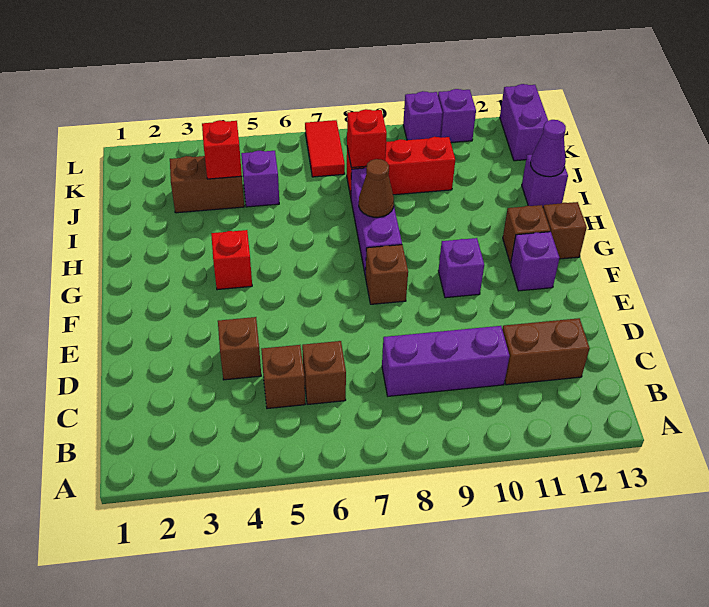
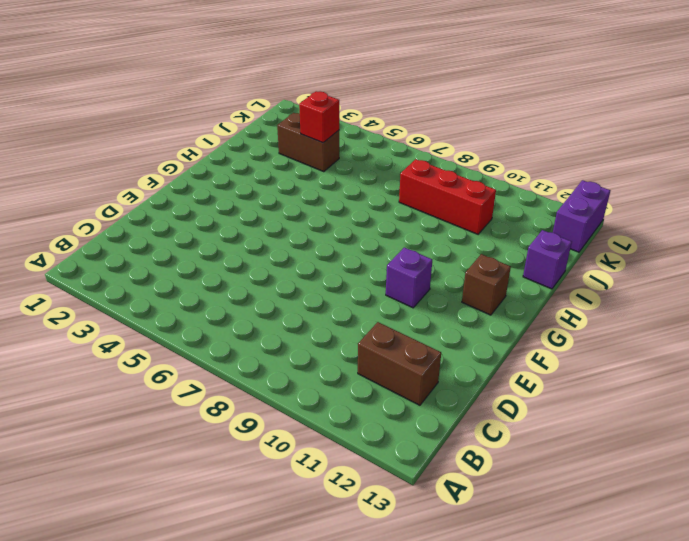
none -> brown 1x1 brick [261,345,305,409]
none -> brown 1x1 brick [302,341,346,404]
none -> purple 1x3 brick [382,326,510,396]

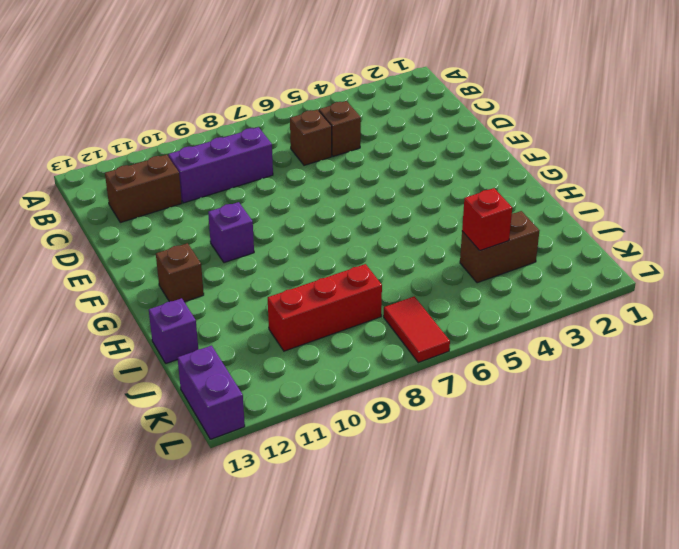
none -> brown 1x1 brick [218,317,261,380]
none -> brown 1x1 brick [365,245,408,304]
none -> purple 1x1 brick [511,232,559,291]

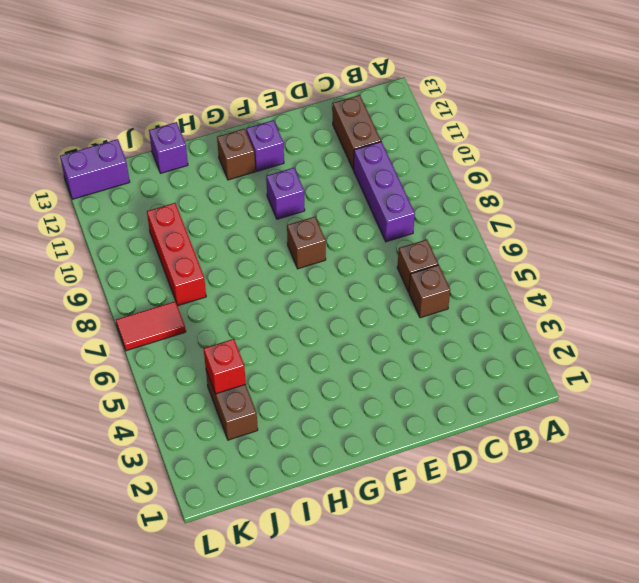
none -> brown 1x1 brick [218,317,261,380]
none -> red 1x1 brick [211,230,252,290]
none -> purple 1x3 brick [351,168,402,276]

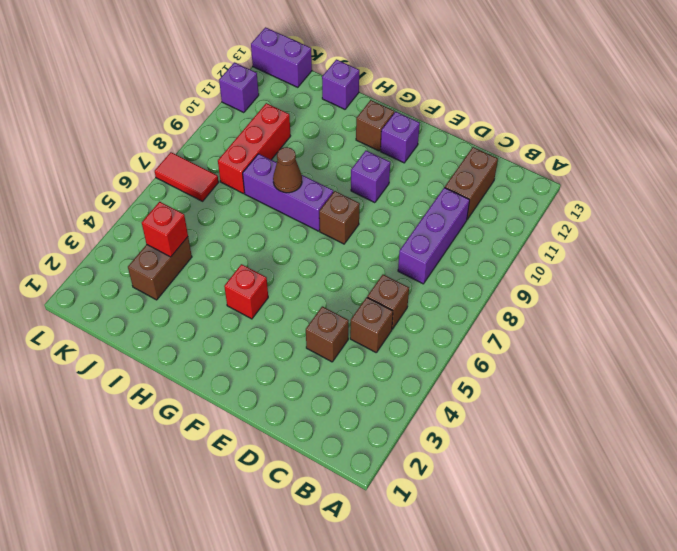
none -> brown 1x1 brick [543,202,587,259]
none -> purple 1x1 brick [241,151,279,207]
none -> purple 1x1 brick [403,91,443,140]

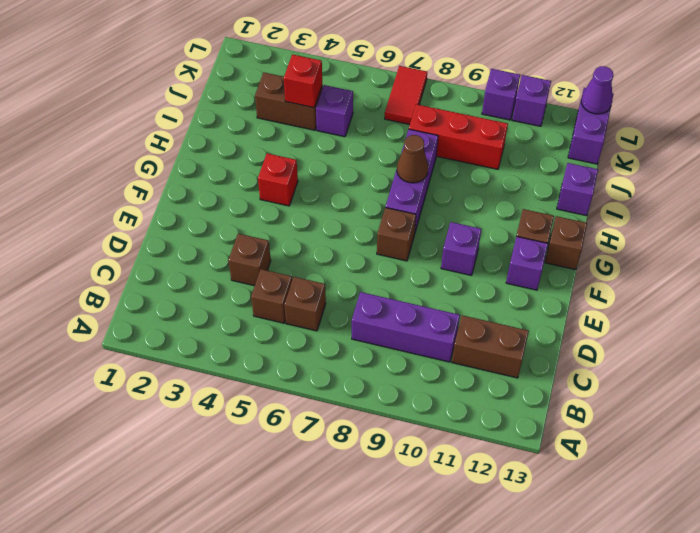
purple 1x1 cone [581,66,613,114] -> purple 1x1 cone moved to [531,120,566,177]
none -> red 1x1 brick [347,109,387,168]

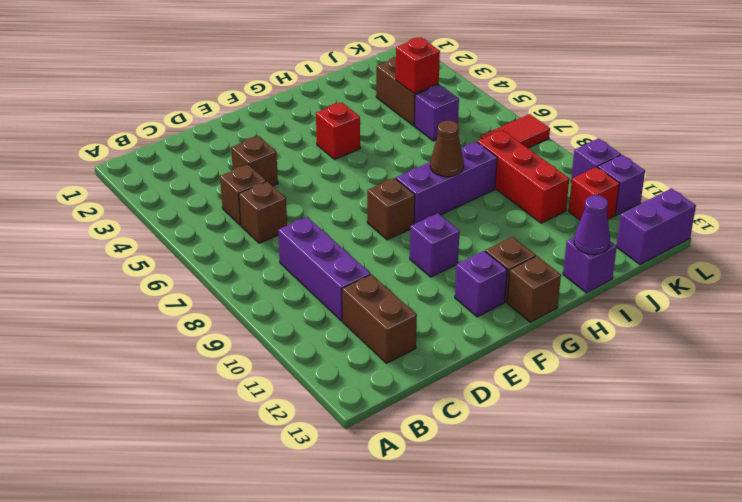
red 1x1 brick [568,167,620,220] -> red 1x1 brick moved to [347,109,387,168]

